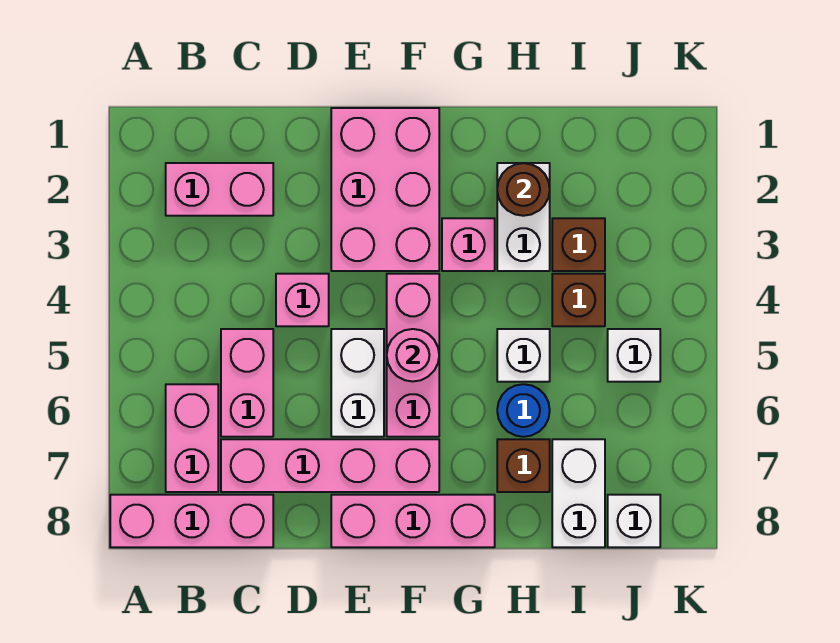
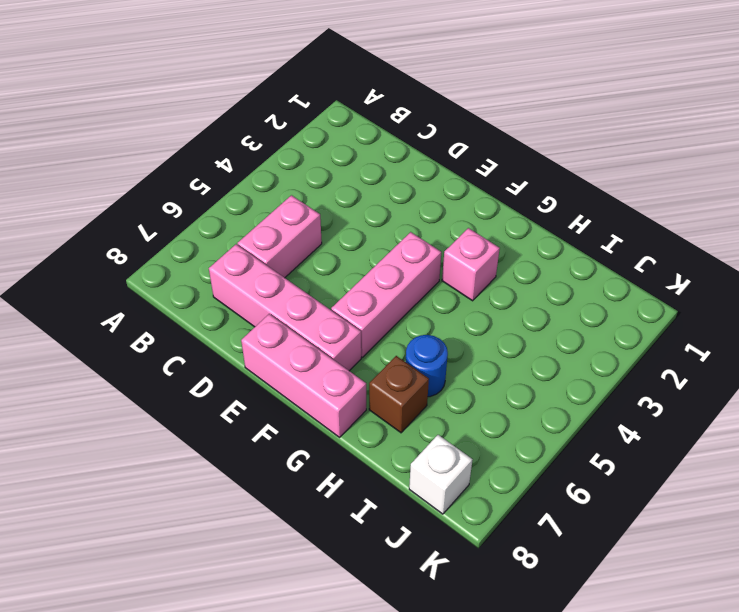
none -> pink 1x3 brick [110,495,273,547]
none -> pink 1x2 brick [166,163,273,216]
none -> pink 1x2 brick [166,384,218,492]

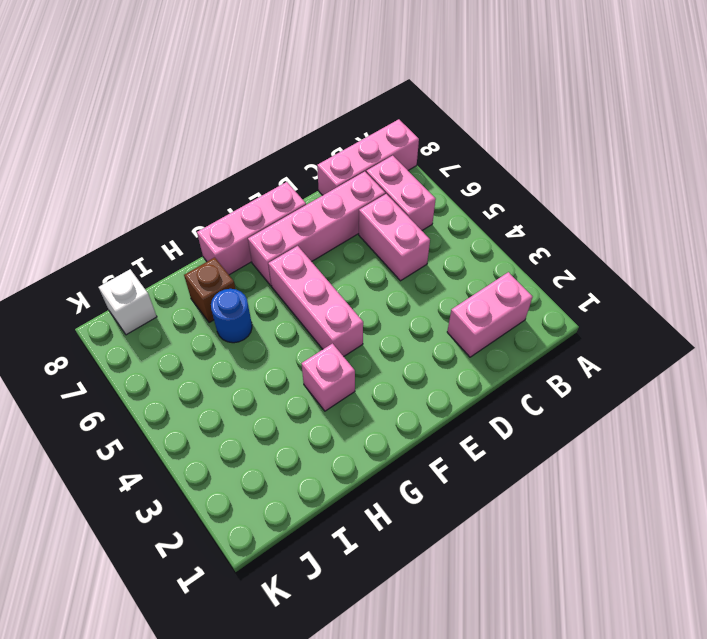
none -> pink 1x1 brick [276,274,329,326]
none -> pink 2x3 brick [331,108,439,271]
none -> white 1x2 brick [331,329,384,437]

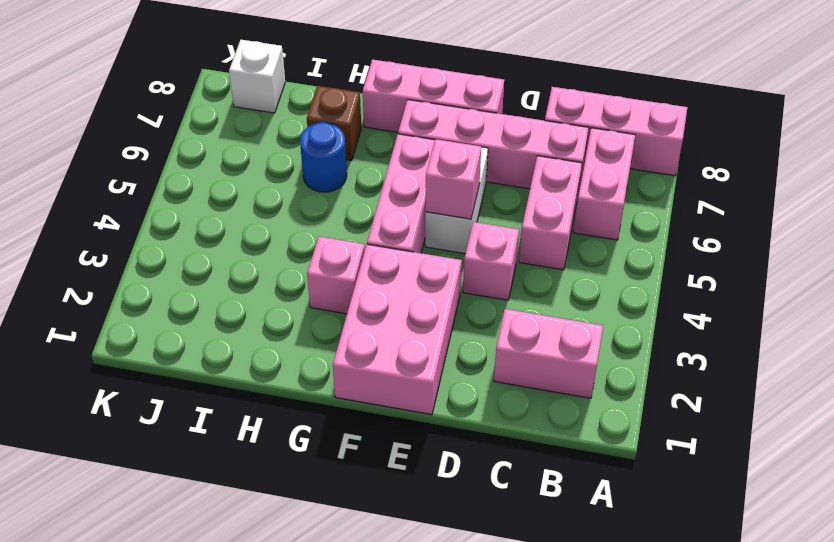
pink 1x1 brick [425,139,481,219] -> none
none -> white 1x2 brick [497,163,550,271]
none -> white 1x1 brick [497,329,550,382]
none -> brown 1x1 brick [552,218,605,271]

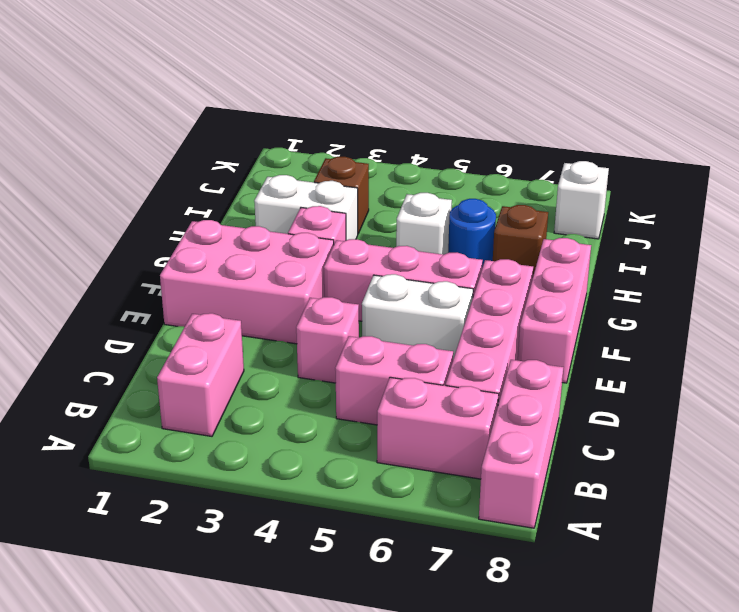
none -> brown 1x1 brick [552,274,605,326]
none -> white 1x2 brick [552,439,605,547]
none -> white 1x1 brick [608,329,660,382]

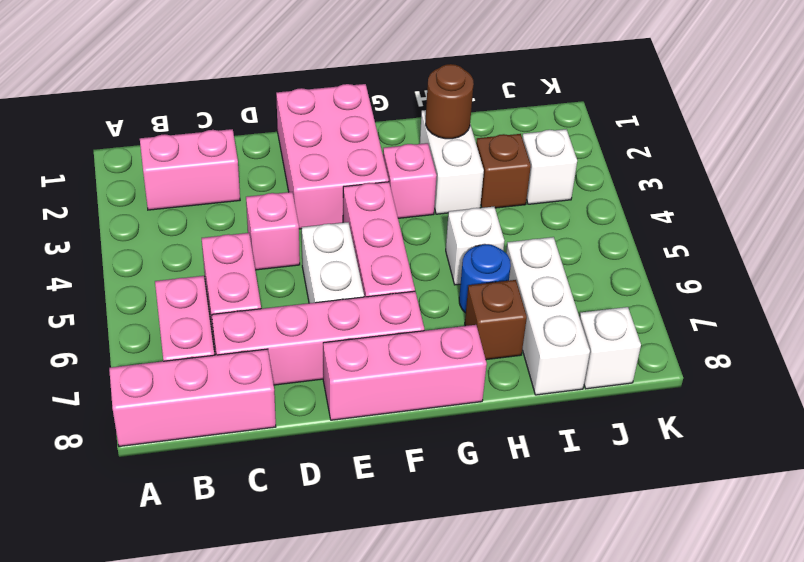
white 1x3 brick [506,237,590,395] -> white 1x2 brick [552,439,605,547]
white 1x1 brick [522,129,577,204] -> white 1x1 brick moved to [608,329,660,382]
none -> brown 1x1 brick [552,274,605,326]
none -> pink 1x1 round brick [387,329,439,381]

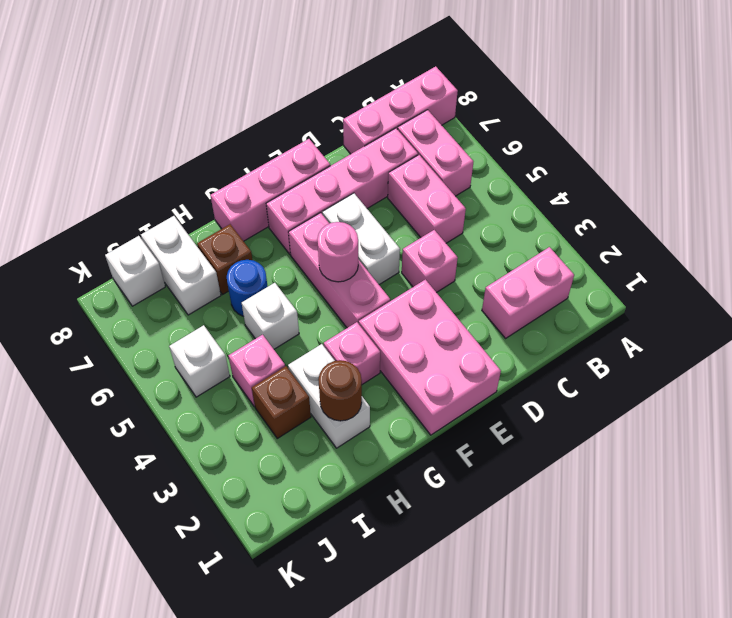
pink 1x1 brick [228,335,285,407] -> brown 1x1 brick [552,274,605,326]

